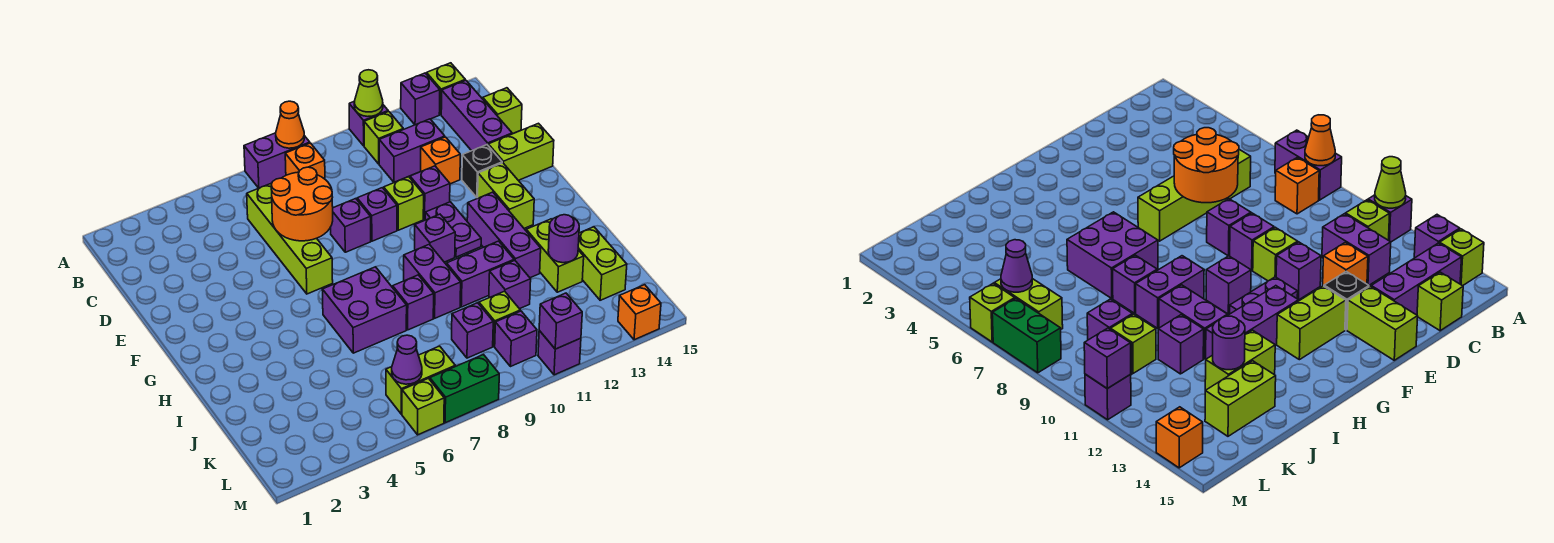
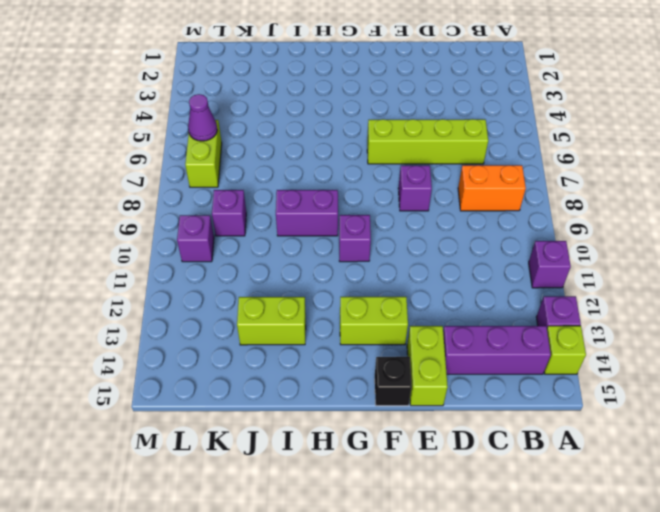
orange 1x2 brick [458,165,526,211] -> orange 1x1 brick [285,143,325,179]
black 1x1 brick [375,357,412,406] -> black 1x1 brick moved to [462,145,502,198]
none -> purple 1x2 brick [244,133,310,188]
none -> lime 1x1 brick [364,111,403,164]
none -> purple 1x2 brick [379,119,445,182]
none -> lime 1x1 brick [483,88,522,134]

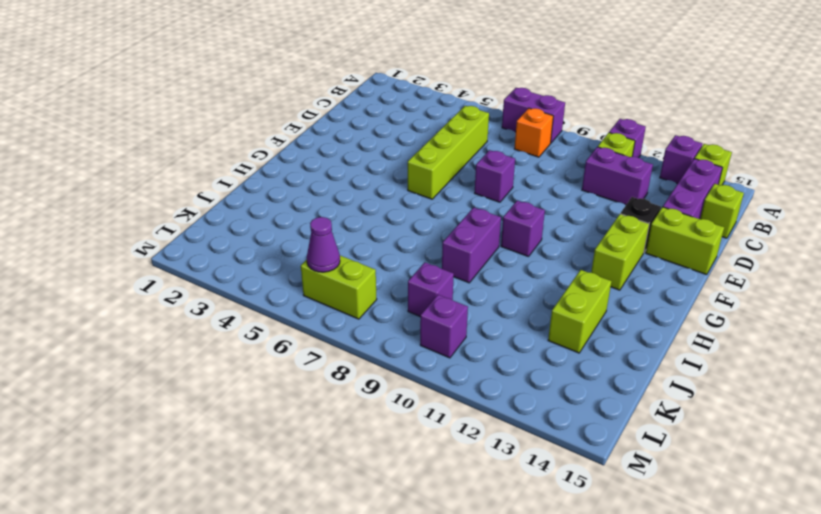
none -> orange 1x1 brick [421,137,460,184]
none -> purple 1x1 brick [357,188,397,241]
none -> lime 1x1 brick [383,177,424,230]
none -> purple 1x1 brick [410,166,450,219]

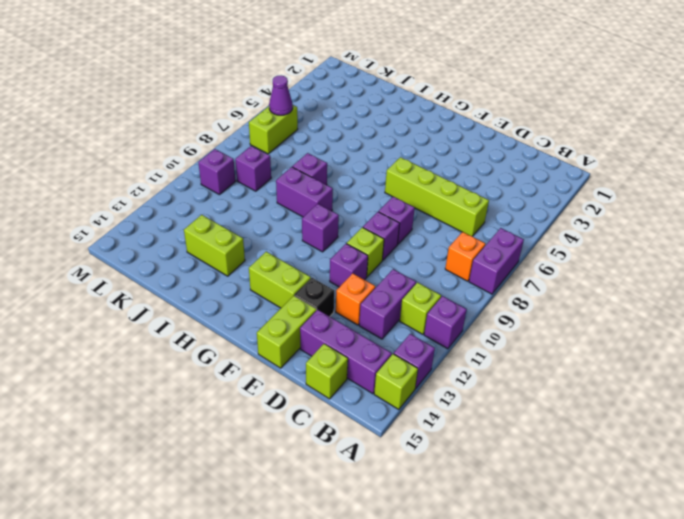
none -> purple 1x2 plate [425,202,481,257]
none -> purple 1x3 brick [467,192,541,278]
none -> purple 2x2 brick [322,267,407,353]
none -> purple 1x2 brick [447,241,514,307]

